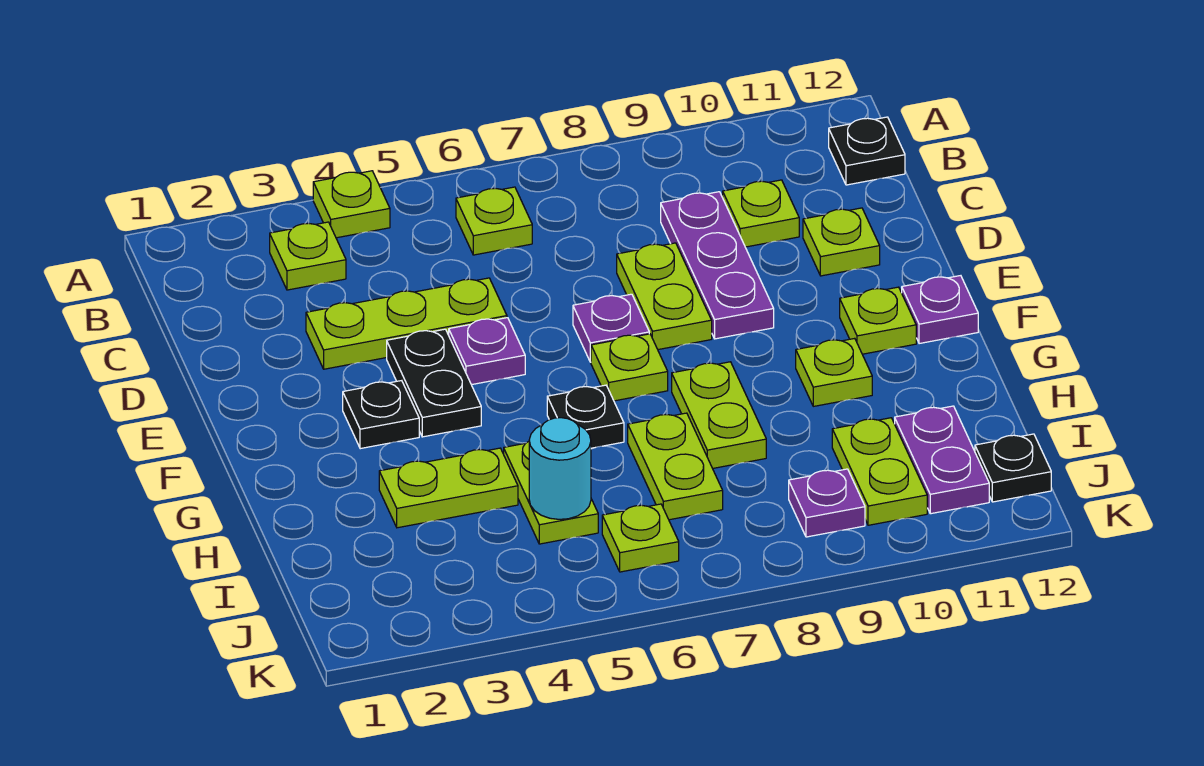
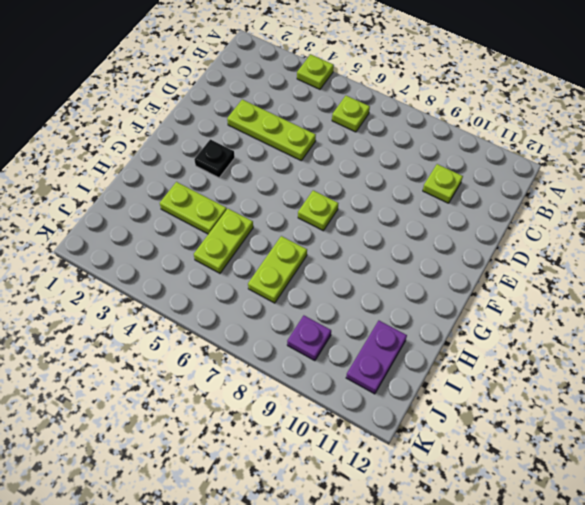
none -> lime 1x1 plate [270,222,346,290]
none -> black 1x1 plate [829,117,905,185]
none -> purple 1x3 plate [661,192,774,339]

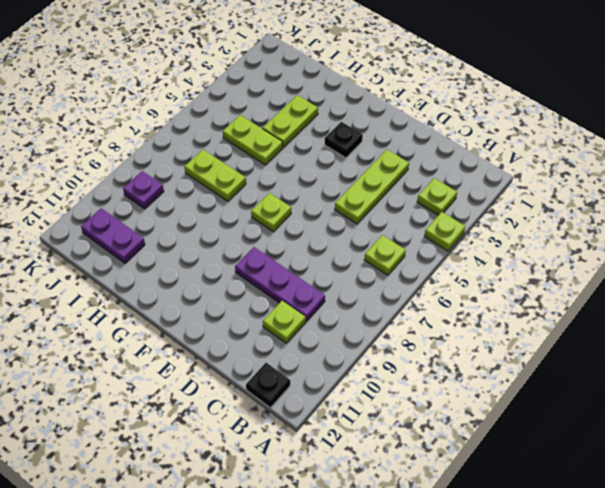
none -> lime 1x2 plate [617,243,712,350]
none -> lime 1x1 plate [803,208,880,276]
none -> black 1x2 plate [387,329,481,437]

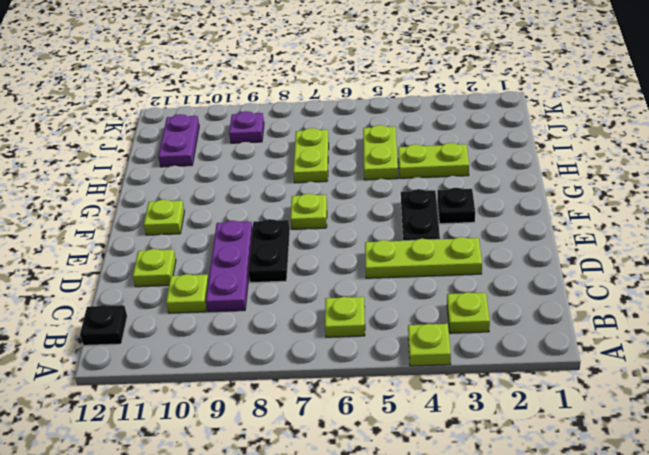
black 1x2 plate [248,219,290,283] -> lime 1x2 plate [617,243,712,350]
none -> purple 1x1 plate [449,318,525,385]
none -> purple 1x1 plate [573,294,649,362]
none -> purple 1x1 plate [902,276,978,344]

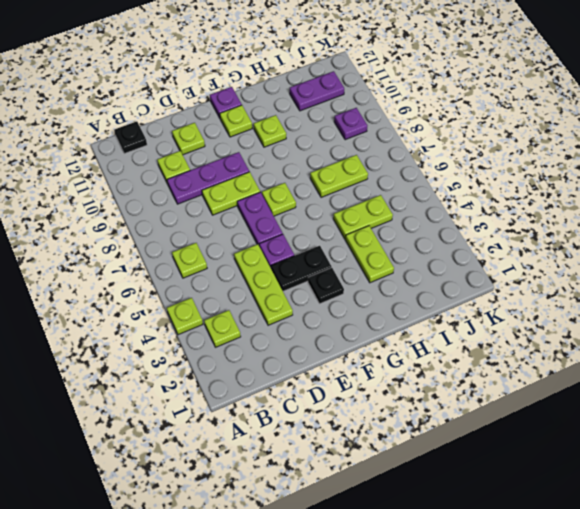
purple 1x2 plate [237,192,283,245] -> purple 1x1 plate [573,294,649,362]
none -> black 1x1 plate [547,385,624,448]
none -> lime 1x2 plate [672,362,766,469]
none -> lime 1x2 plate [832,418,927,525]

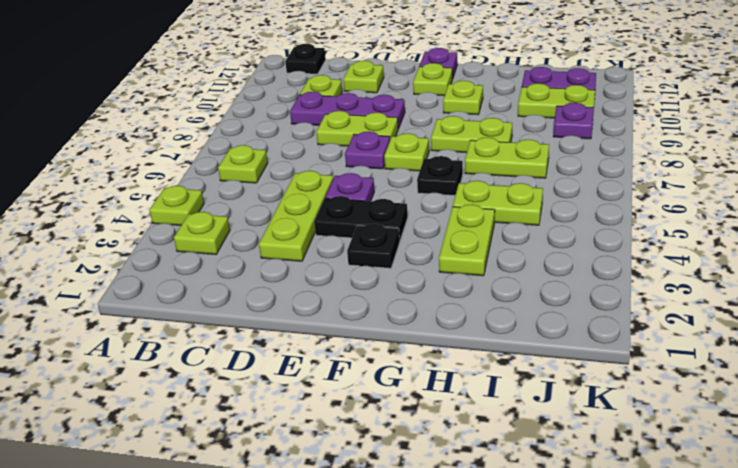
none -> lime 1x1 plate [602,504,679,572]
none -> black 1x1 plate [975,434,1051,502]
none -> cyan 1x1 round brick [529,418,591,519]

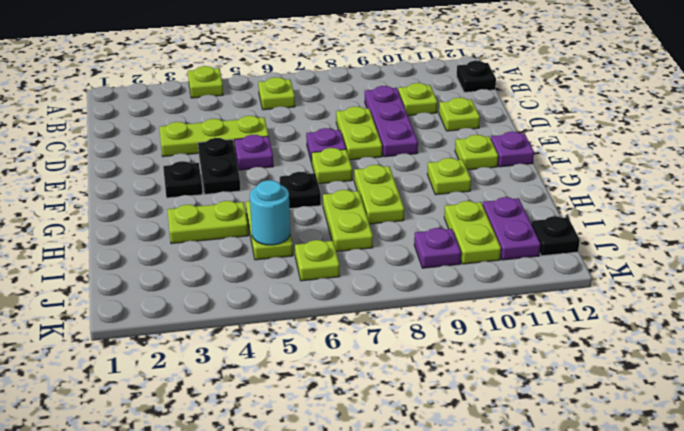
none -> lime 1x1 plate [270,222,346,290]

